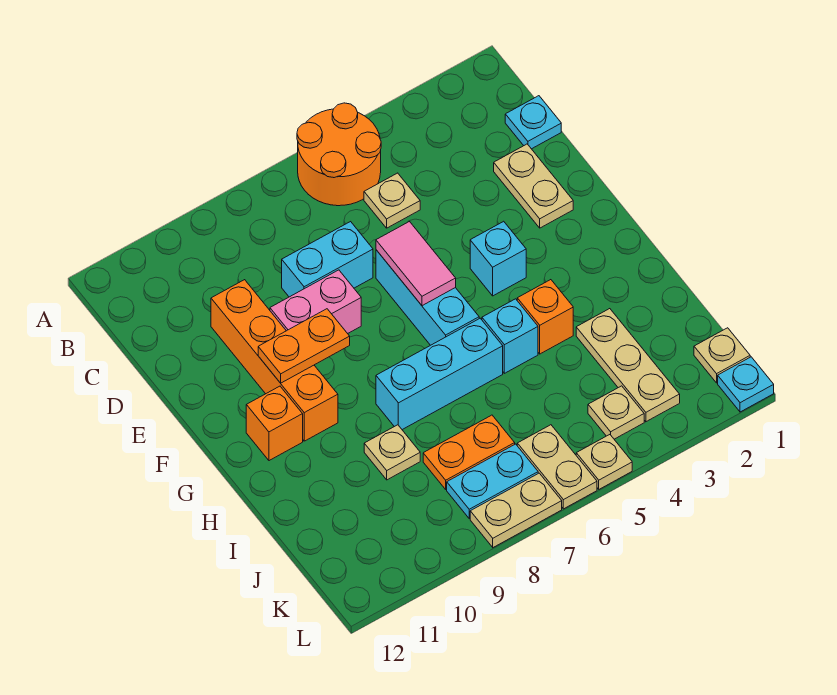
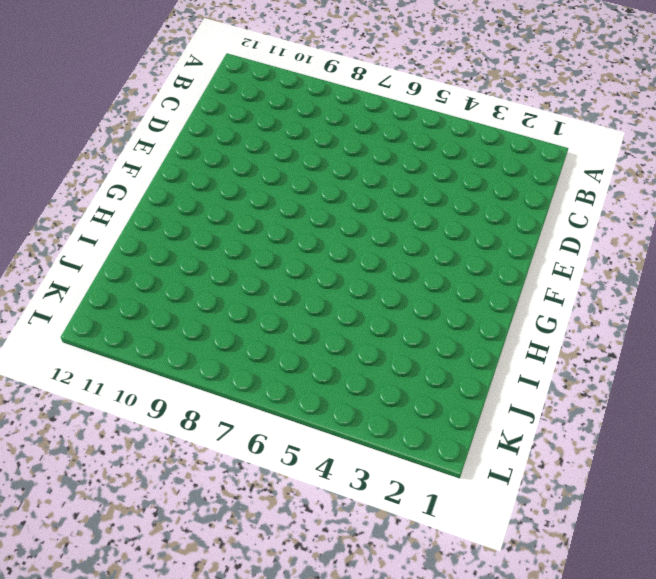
none -> orange 2x2 round brick [297,103,381,206]
none -> cyan 1x1 plate [505,96,561,149]
none -> tan 1x1 plate [364,173,420,228]

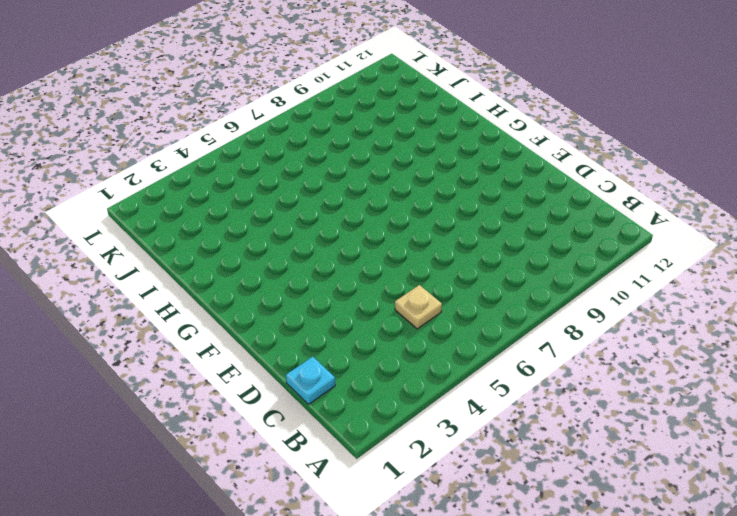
none -> orange 2x2 round brick [297,103,381,206]
none -> tan 1x2 plate [494,144,573,228]
none -> cyan 1x2 brick [282,222,373,297]

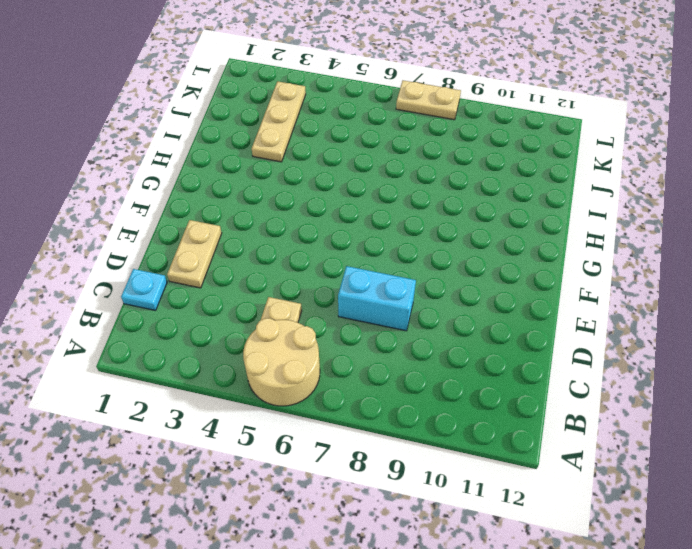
tan 2x2 round brick [243,318,320,406] -> orange 2x2 round brick [297,103,381,206]
none -> orange 1x4 brick [211,280,338,441]
none -> cyan 1x3 brick [376,250,479,345]
none -> pink 1x2 brick [270,270,361,334]

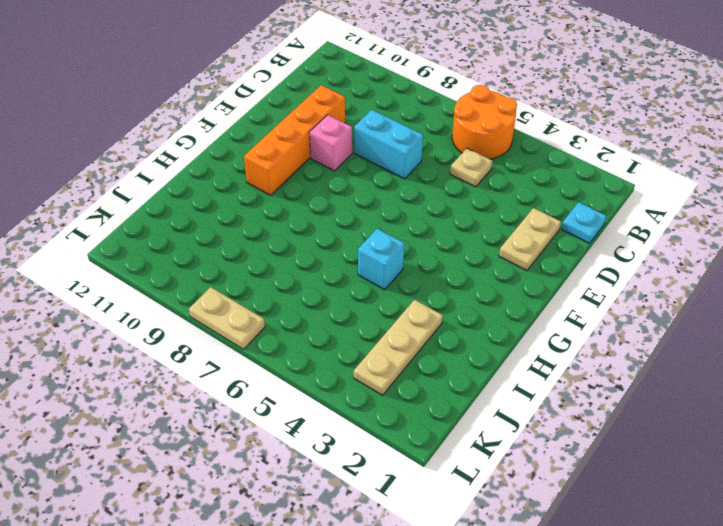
pink 1x1 brick [309,115,352,171] -> pink 1x2 brick [270,270,361,334]
none -> cyan 1x3 brick [376,250,479,345]
none -> cyan 1x1 brick [470,221,526,296]
none -> orange 1x1 brick [246,386,303,461]

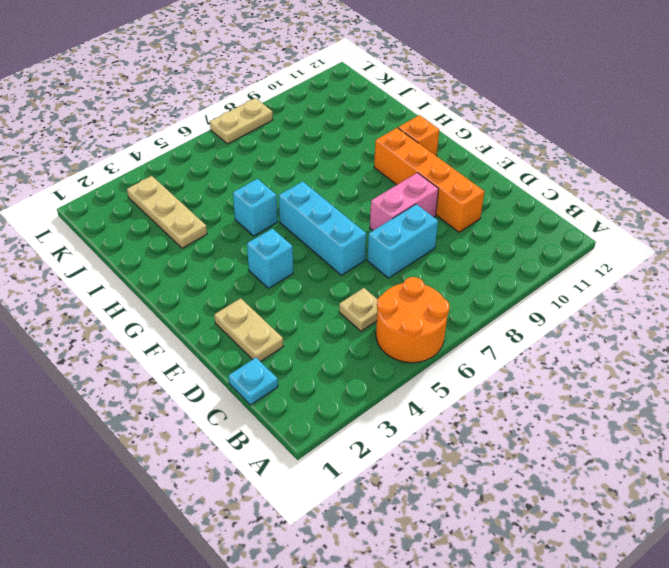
none -> orange 1x1 brick [517,280,573,354]
none -> cyan 1x3 brick [376,318,503,430]
none -> tan 1x1 plate [364,425,420,480]

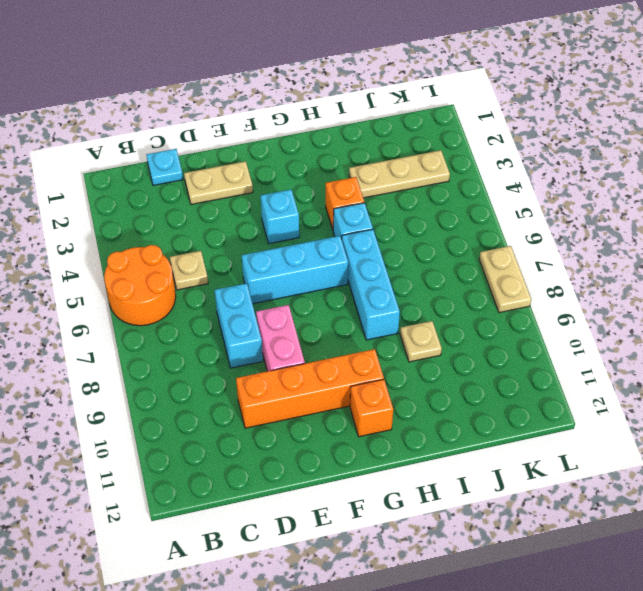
none -> orange 1x2 plate [423,415,515,489]
none -> tan 1x1 plate [694,328,750,383]
none -> tan 1x1 plate [588,386,644,439]

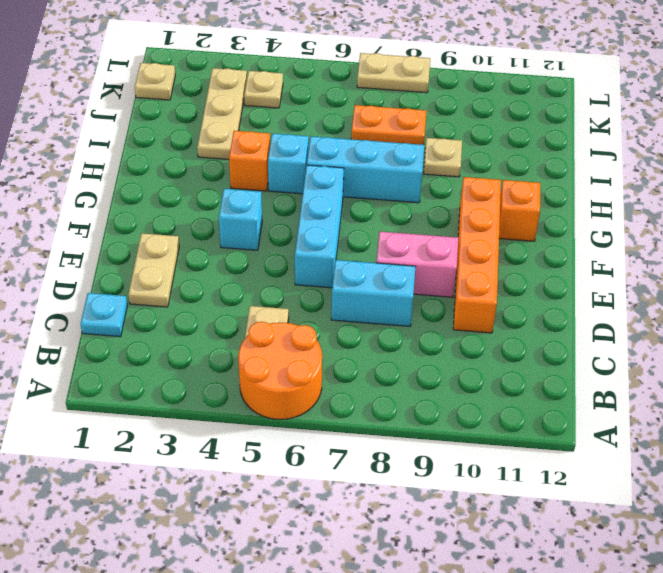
none -> tan 1x2 plate [517,425,597,509]
none -> cyan 1x2 plate [447,444,538,519]
none -> cyan 1x1 plate [718,357,774,412]

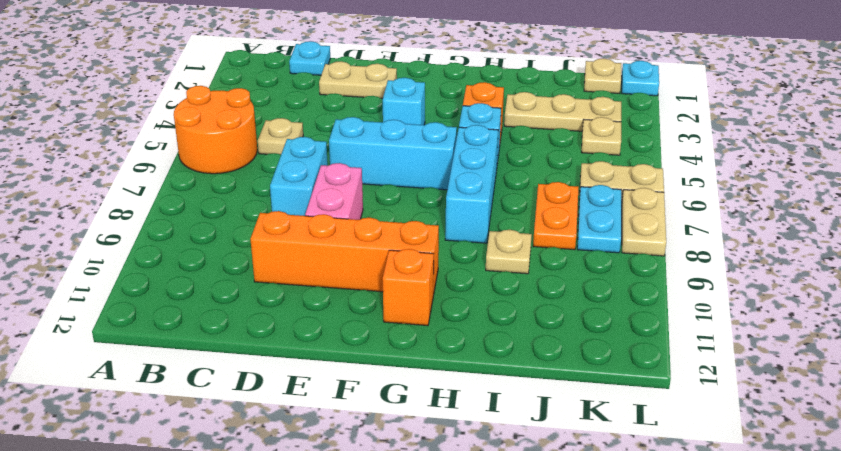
none -> tan 1x1 plate [576,435,632,489]
none -> pink 1x2 tile [376,222,456,306]
none -> orange 1x2 plate [258,309,350,383]

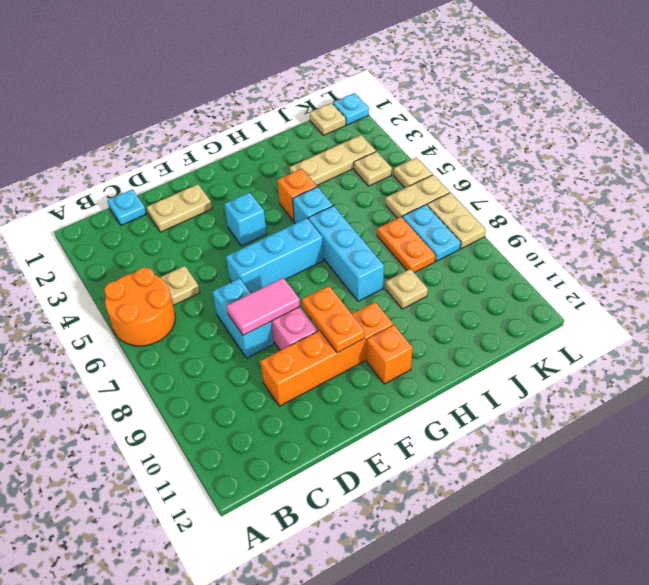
pink 1x2 tile [226,278,300,335] -> pink 1x2 tile moved to [376,222,456,306]

